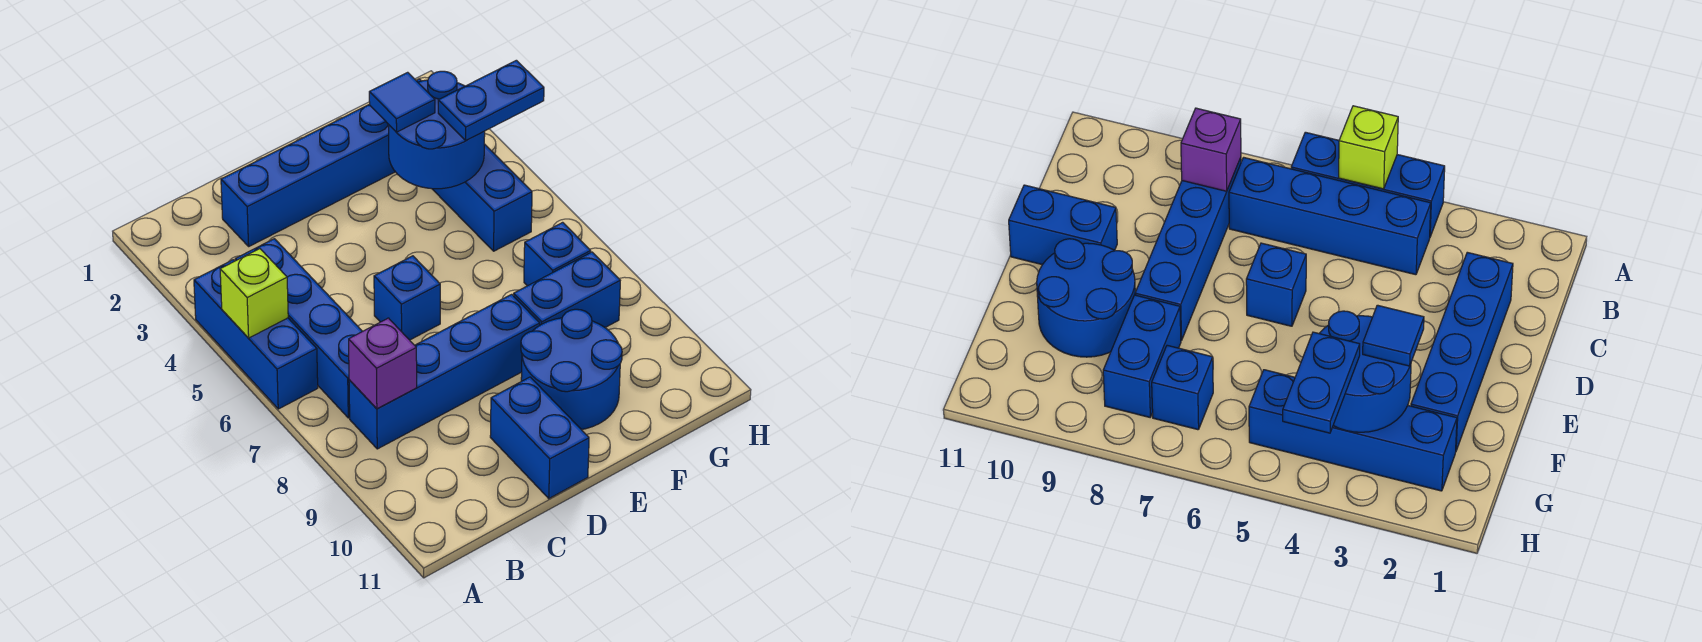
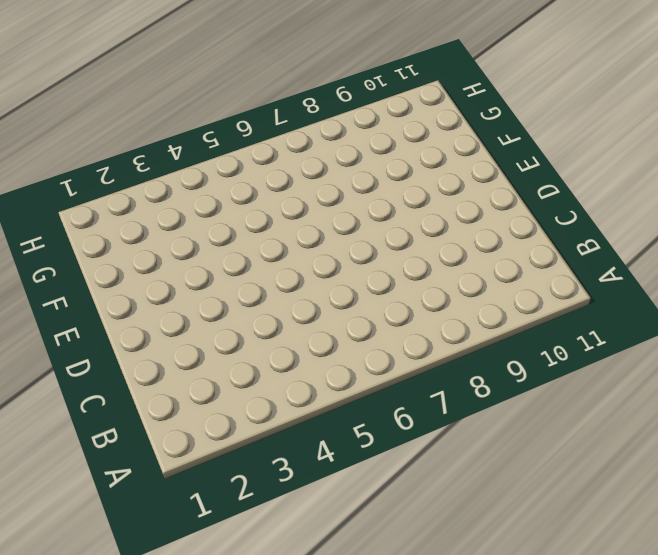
none -> blue 1x3 brick [194,260,318,409]
none -> blue 1x4 brick [235,239,362,418]
none -> blue 1x4 brick [349,294,540,449]

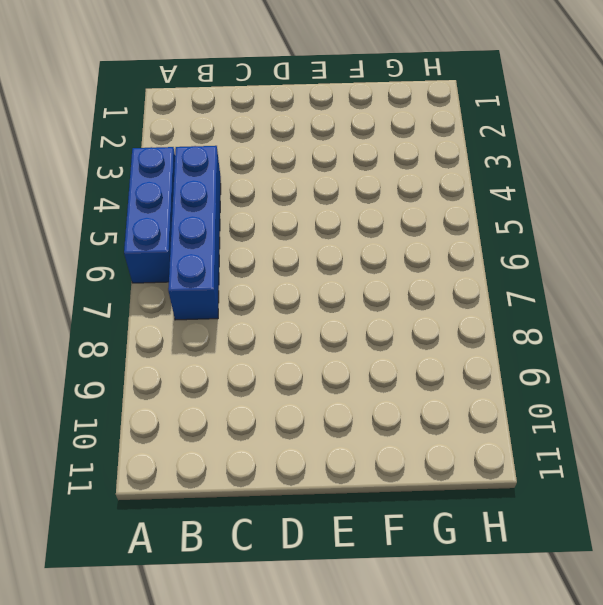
none -> blue 1x4 brick [349,294,540,449]
none -> blue 1x4 brick [221,104,395,246]
none -> blue 1x1 brick [374,256,440,340]

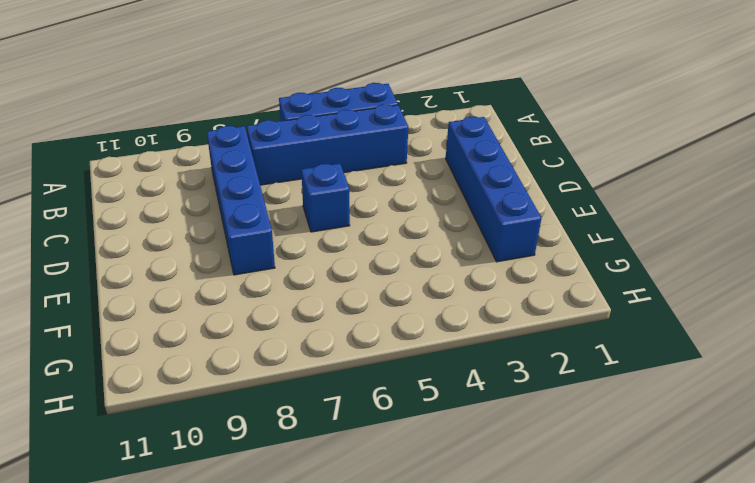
none -> blue 1x2 brick [490,377,589,498]
none -> blue 2x2 round brick [521,309,622,430]
none -> blue 1x2 brick [514,252,620,327]

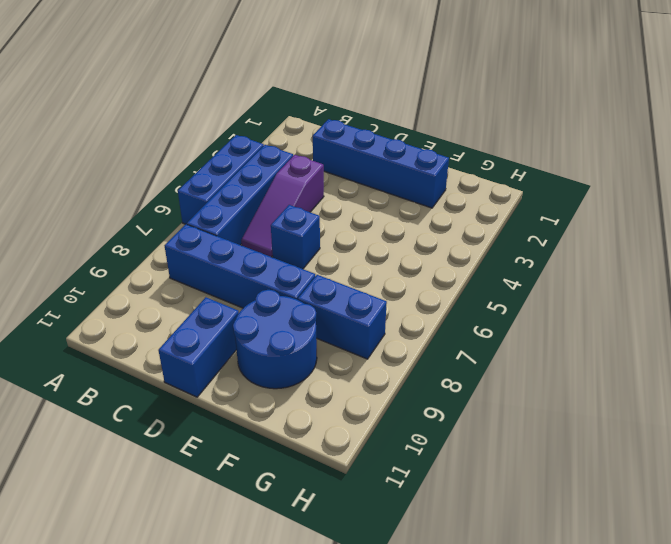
purple 1x3 slope [241,155,324,257] -> none
none -> blue 1x4 brick [417,79,532,251]
none -> blue 1x1 brick [524,222,591,286]
none -> lime 1x1 brick [220,249,288,338]

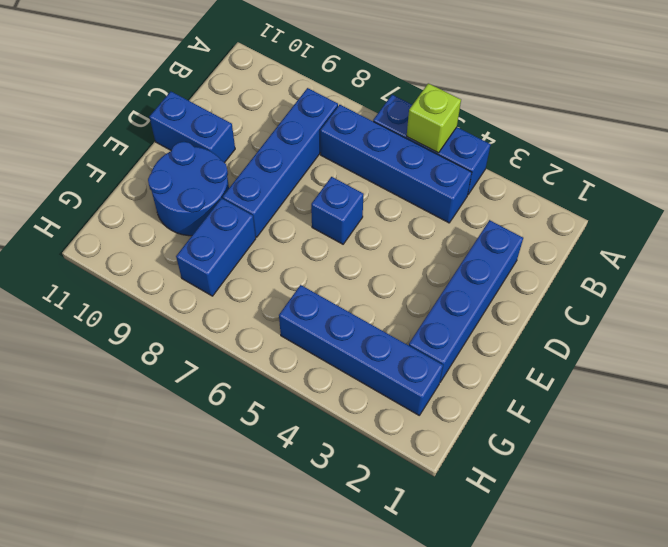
none -> blue 1x1 brick [524,222,591,286]
none -> purple 1x1 brick [349,318,417,409]
none -> blue 2x2 round brick [389,71,485,189]

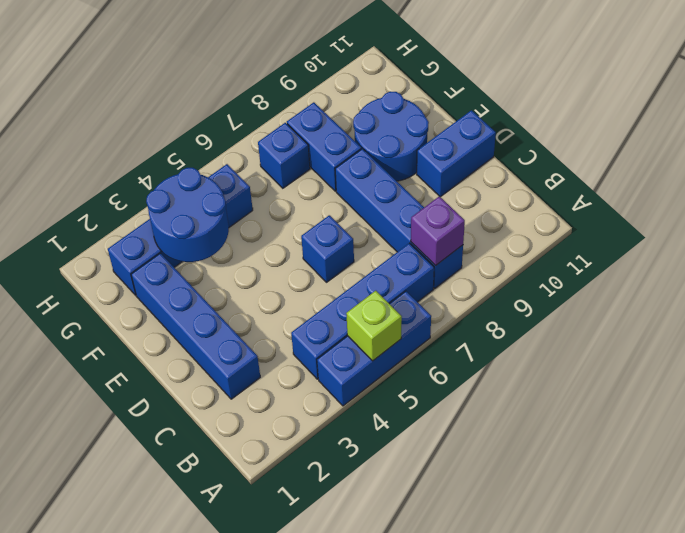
none -> blue 1x1 tile [369,72,435,132]
none -> blue 1x2 plate [438,60,544,140]

